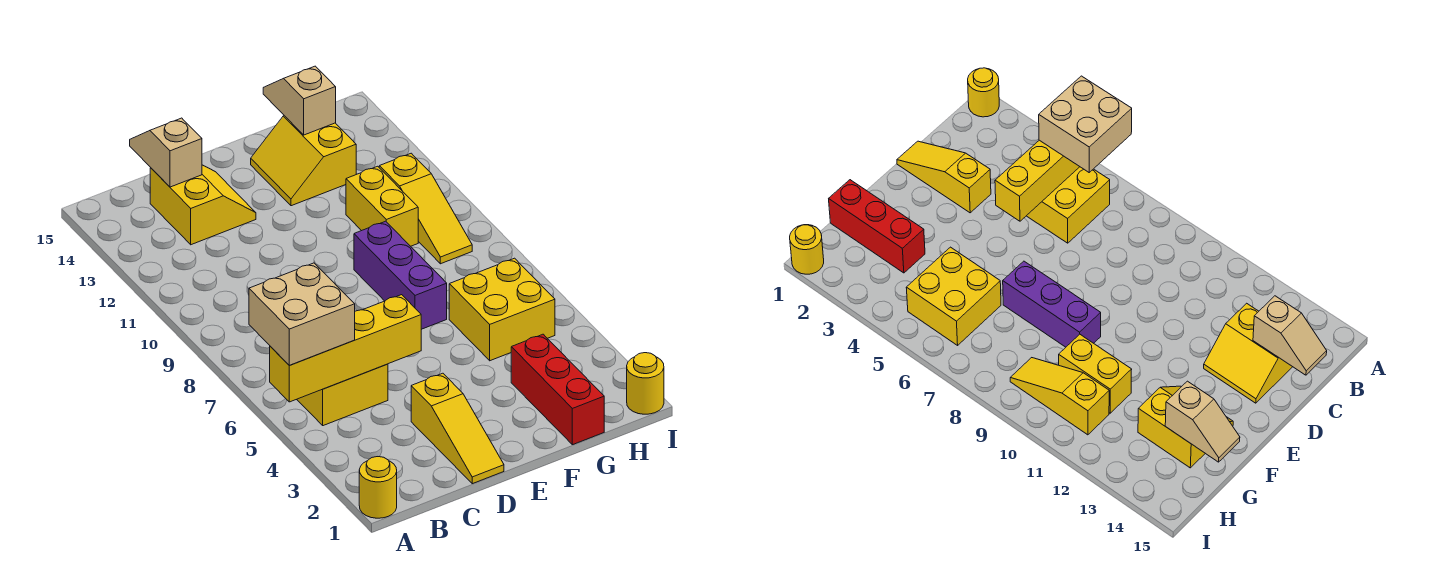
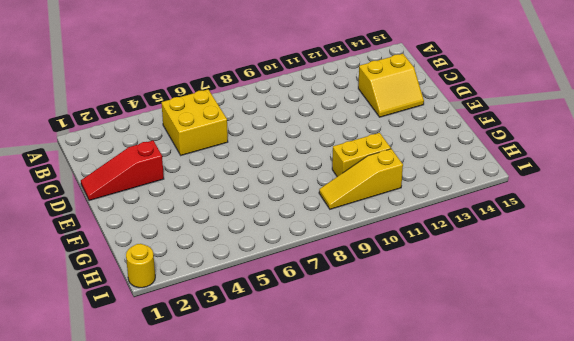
red 1x3 slope [81,141,164,201] -> yellow 1x3 slope [411,373,504,484]
none -> yellow 1x1 round brick [359,457,397,518]
none -> purple 1x3 brick [354,221,447,329]
none -> yellow 2x2 slope [251,116,356,206]

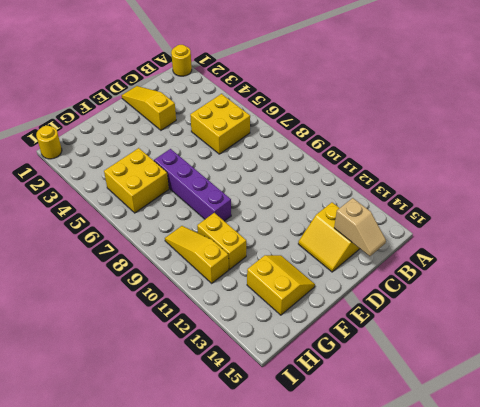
purple 1x4 brick [154,149,231,221] -> purple 1x3 brick [354,221,447,329]
none -> red 1x3 brick [511,334,604,445]
none -> yellow 1x4 brick [270,295,421,402]
none -> tan 1x2 slope [263,66,336,135]

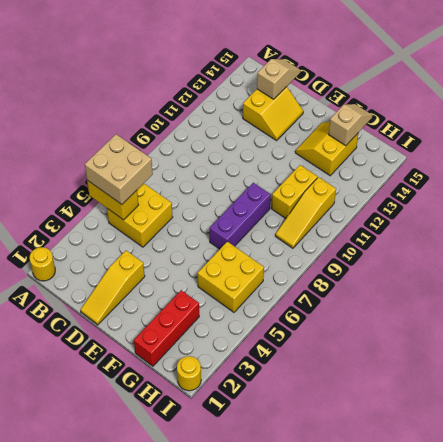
yellow 1x2 brick [87,180,138,220] -> yellow 1x4 brick [270,295,421,402]

